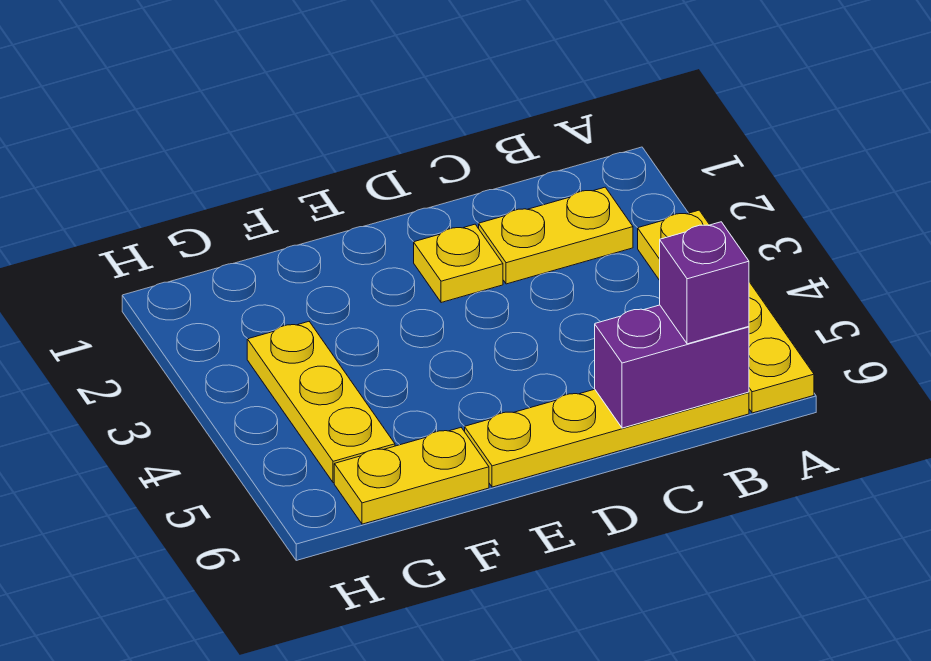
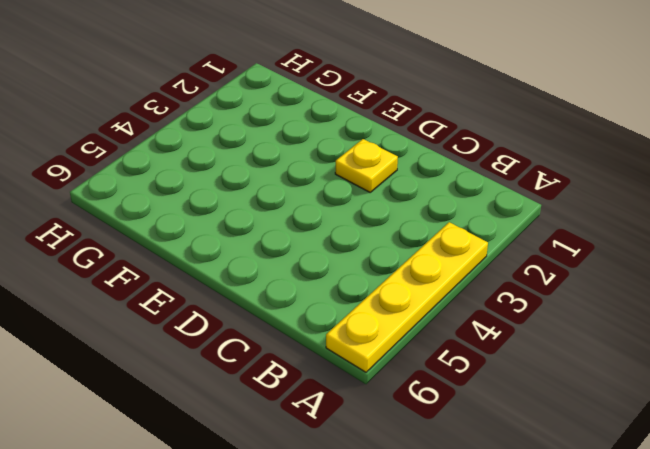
none -> yellow 1x2 plate [479,187,633,284]
none -> yellow 1x4 plate [465,389,749,487]

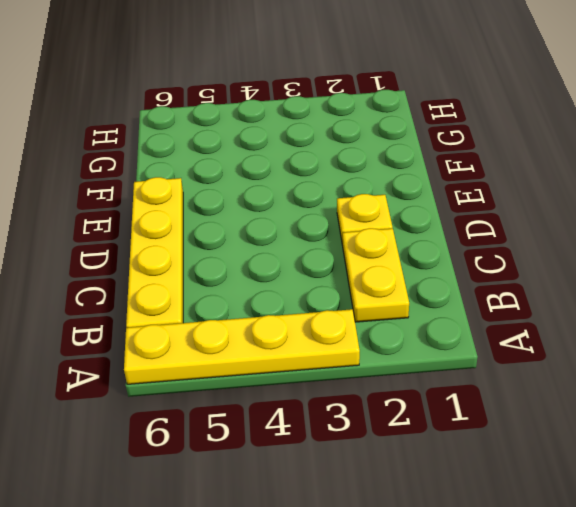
none -> yellow 1x2 plate [334,428,489,524]
none -> yellow 1x3 plate [247,322,395,483]

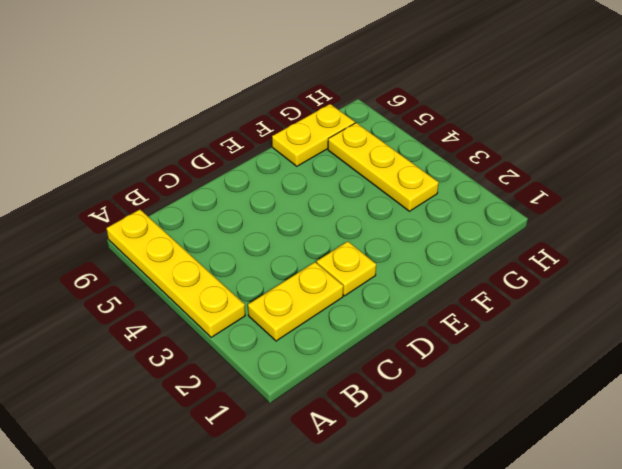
none -> yellow 1x4 plate [465,389,749,487]
none -> purple 1x2 brick [595,305,749,428]

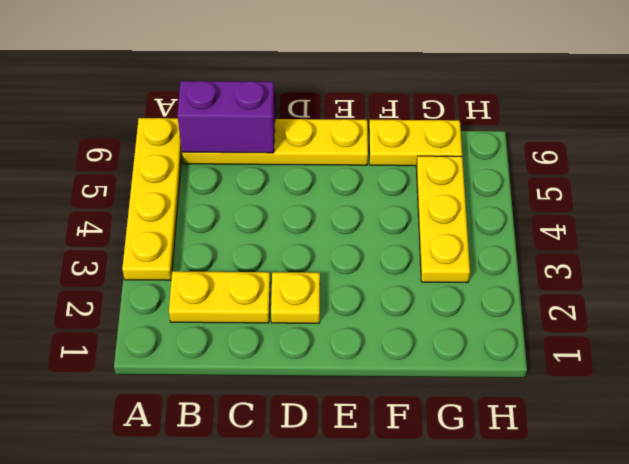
none -> purple 1x1 brick [660,222,749,344]

